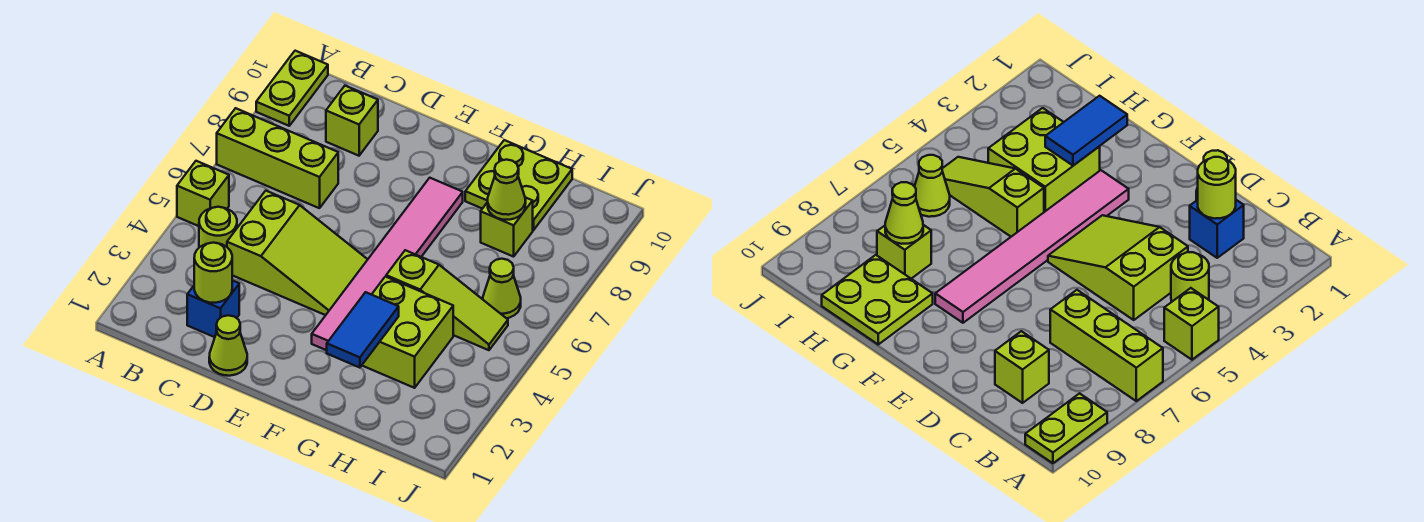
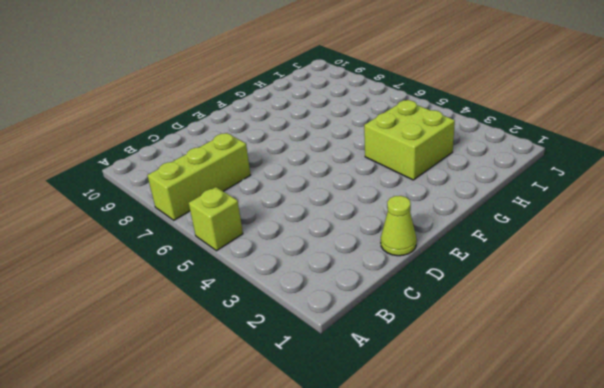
none -> lime 1x2 plate [256,51,328,126]
none -> lime 1x1 round brick [199,207,237,247]
none -> blue 1x1 brick [187,280,239,337]

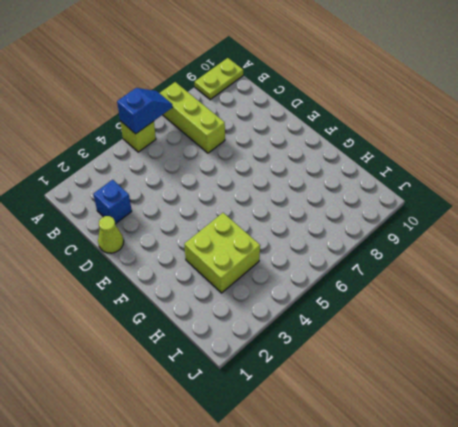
blue 1x2 slope [117,88,172,134] -> none
none -> lime 1x1 round brick [199,207,237,247]
none -> lime 2x3 slope [227,191,368,315]
none -> lime 1x1 brick [326,86,378,156]

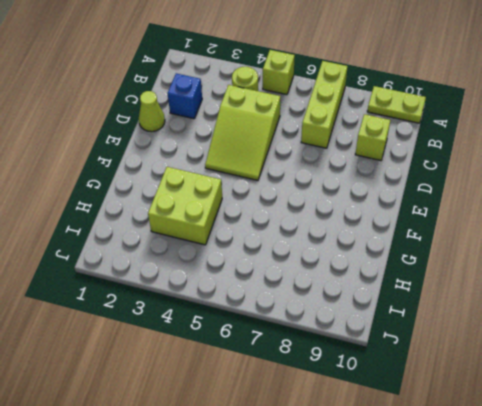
none -> pink 1x6 tile [312,178,463,350]
none -> lime 1x3 slope [386,250,508,350]
none -> lime 2x2 plate [465,140,572,230]

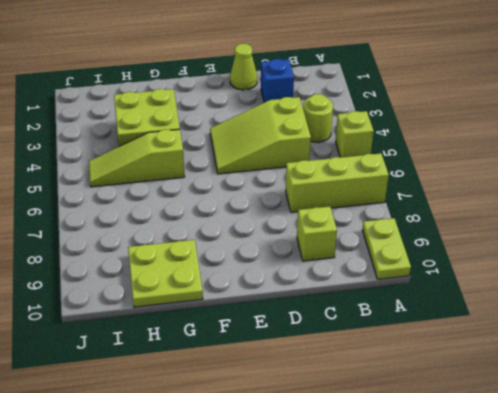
none -> pink 1x6 tile [312,178,463,350]
none -> lime 1x1 brick [481,197,533,257]
none -> lime 1x1 cone [483,259,521,318]

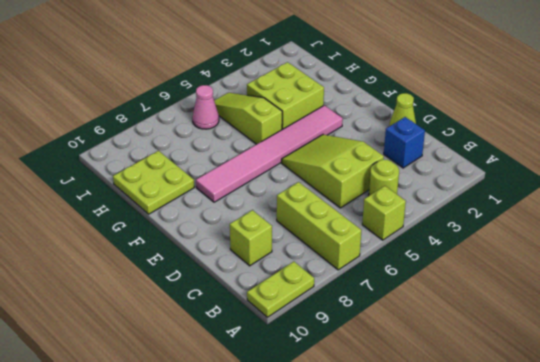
pink 1x1 cone [192,85,219,129] -> lime 1x1 cone [483,259,521,318]
none -> lime 1x1 brick [481,197,533,257]
none -> lime 1x1 round brick [194,243,232,303]
none -> blue 1x2 tile [327,292,399,368]

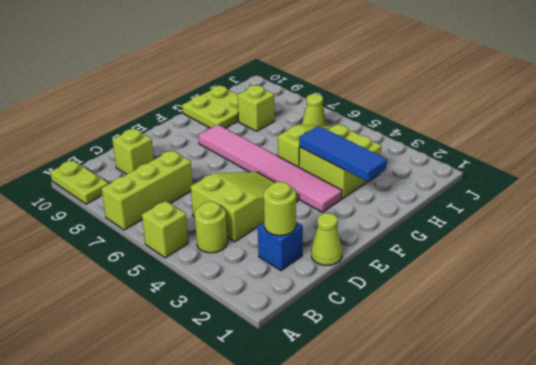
blue 1x3 tile [299,126,387,181] -> blue 1x2 tile [327,292,399,368]
none -> lime 1x1 cone [488,160,526,220]

